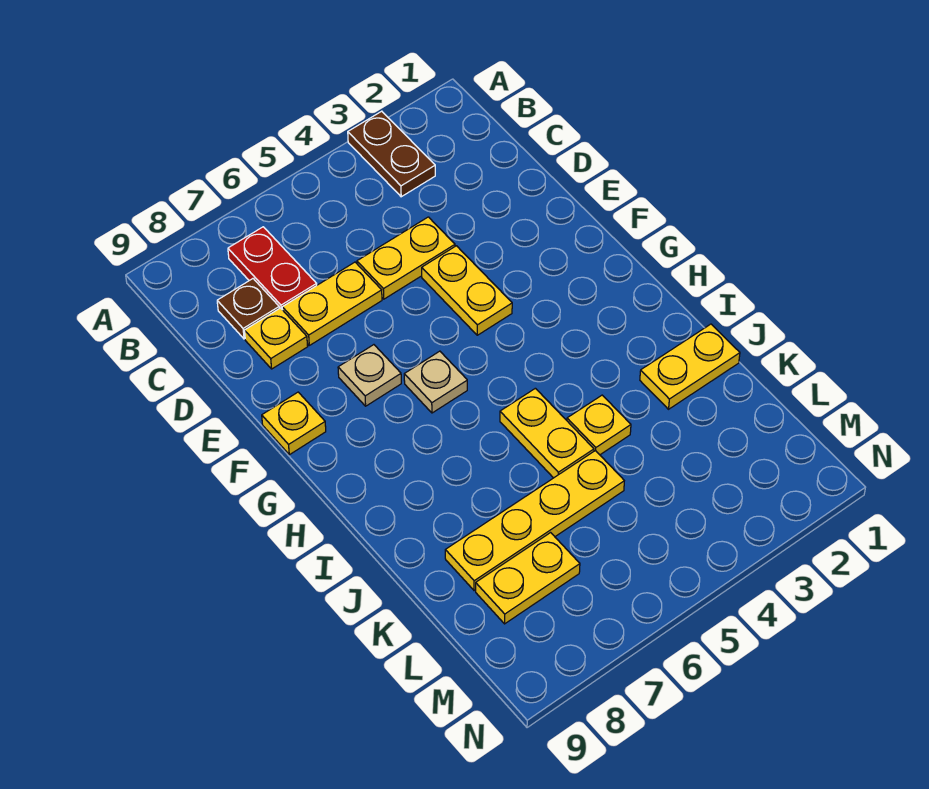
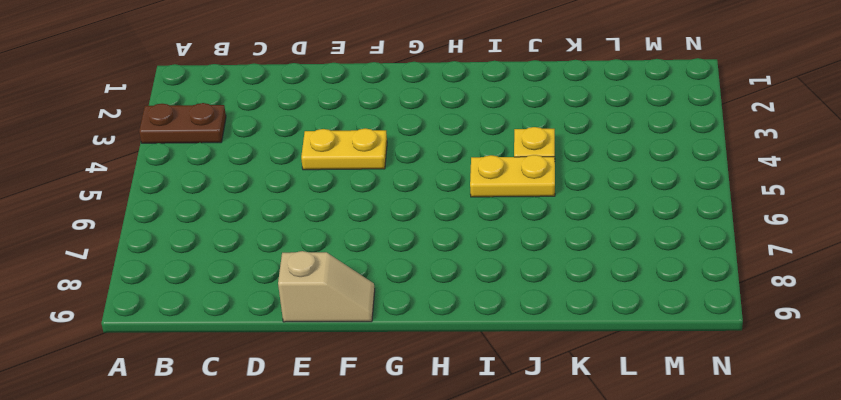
tan 1x2 slope [278,251,375,322] -> yellow 1x1 plate [262,392,326,455]
none -> red 1x2 plate [228,227,317,309]
none -> brown 1x1 plate [217,279,279,339]
none -> yellow 1x2 plate [357,217,455,299]

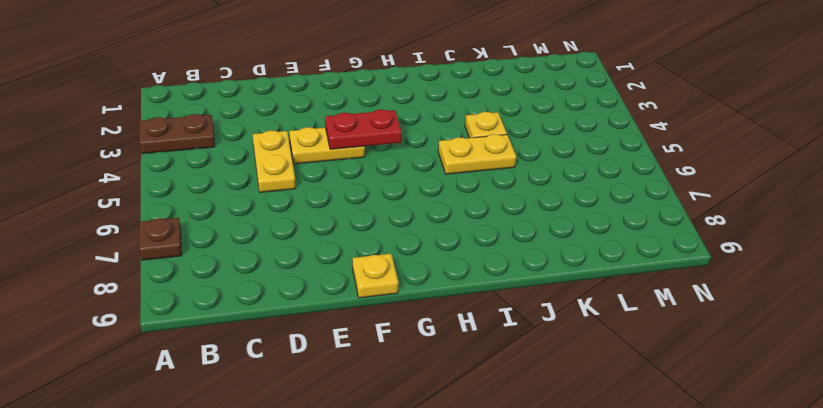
brown 1x1 plate [139,218,182,260] -> brown 1x1 plate moved to [217,279,279,339]
red 1x2 plate [325,109,402,149] -> red 1x2 plate moved to [228,227,317,309]
none -> yellow 1x2 plate [282,262,382,345]
none -> yellow 1x1 plate [245,308,308,369]
none -> tan 1x1 plate [338,345,401,406]

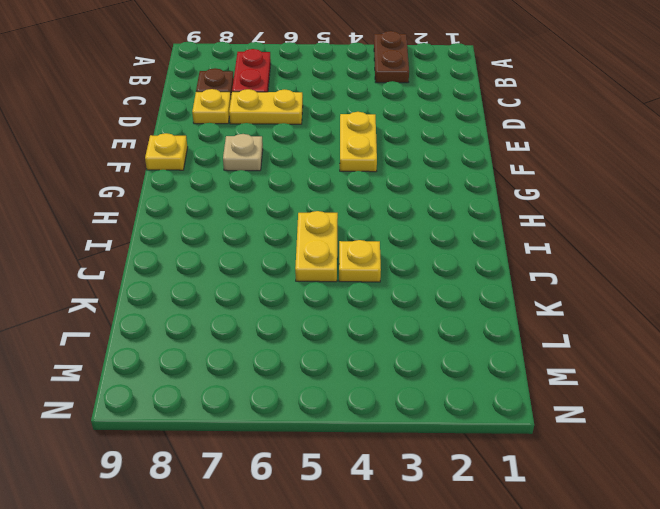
none -> yellow 1x2 plate [357,217,455,299]
none -> tan 1x1 plate [404,351,467,413]
none -> yellow 1x2 plate [640,324,740,409]

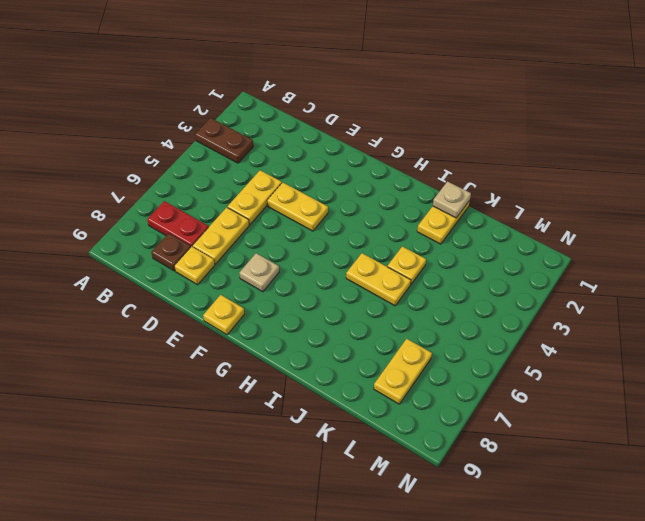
tan 1x1 plate [433,182,471,218] -> tan 1x1 plate moved to [404,351,467,413]
none -> yellow 1x4 plate [445,450,624,591]

